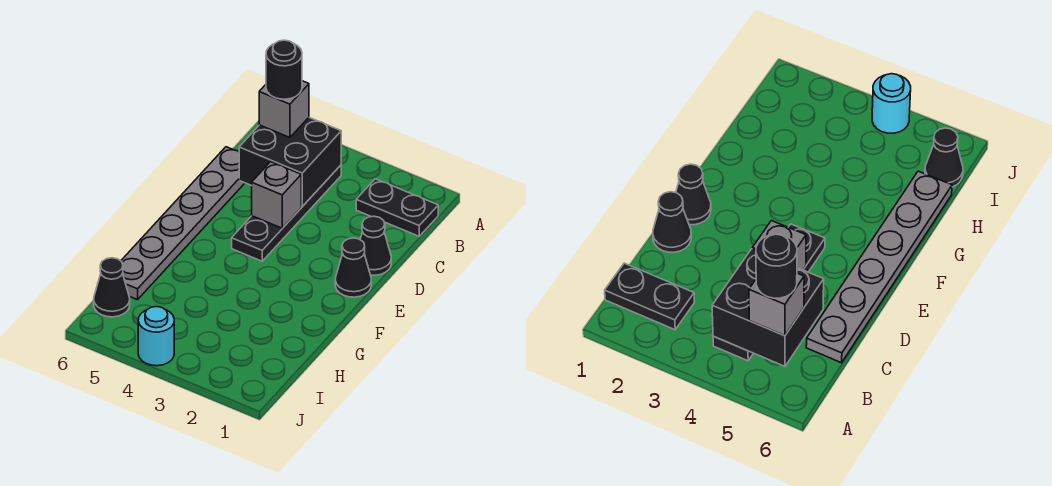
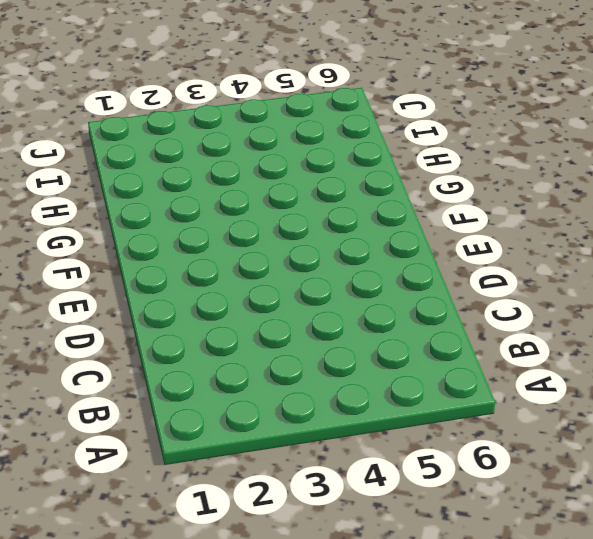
none -> black 1x2 plate [356,179,438,236]
none -> black 1x4 plate [232,165,341,261]

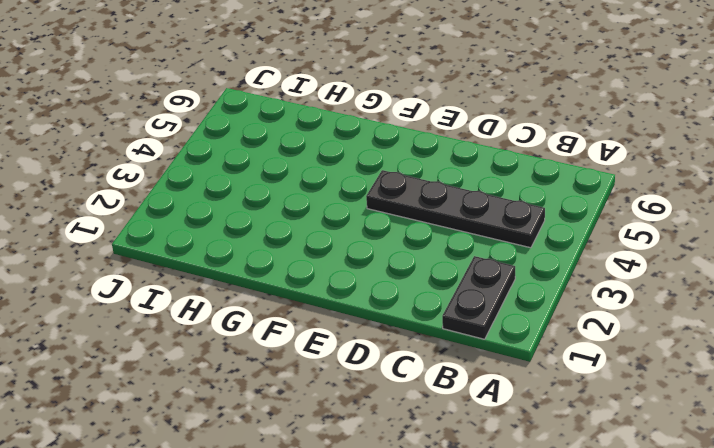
none -> grey 1x6 plate [121,147,245,300]
none -> black 1x1 cone [360,216,391,275]

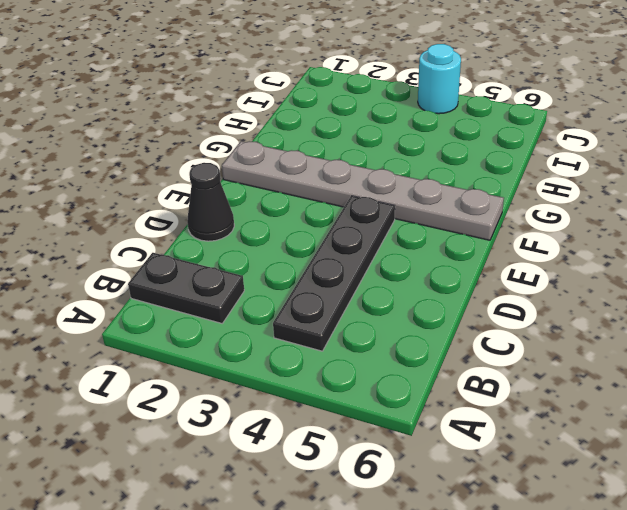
grey 1x6 plate [222,141,504,240] -> grey 1x6 plate turned to [121,147,245,300]
none -> black 1x1 cone [335,238,371,297]
none -> black 1x1 cone [94,258,130,317]

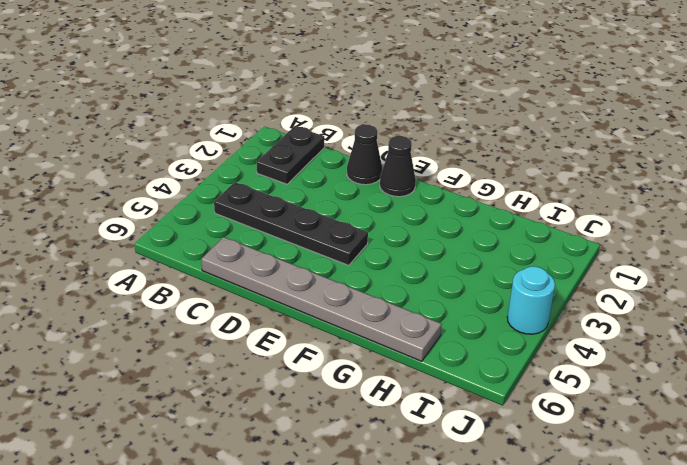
none -> black 1x1 cone [94,258,130,317]
none -> black 2x2 brick [239,118,341,206]

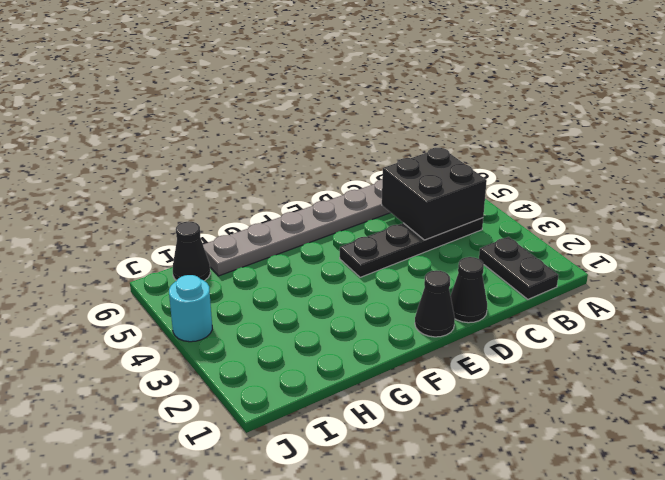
none -> grey 1x1 brick [252,162,301,228]
none -> grey 1x1 brick [259,81,309,138]

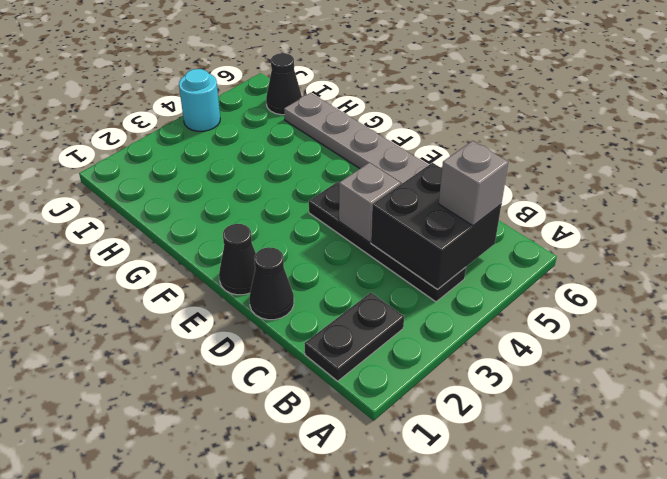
none -> black 1x1 round brick [266,40,302,99]

